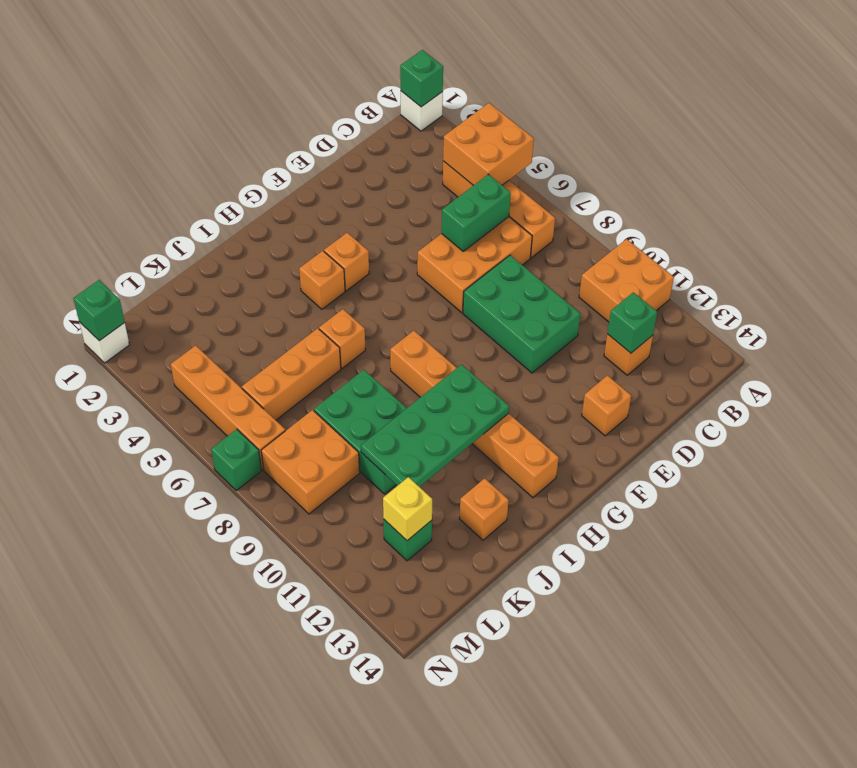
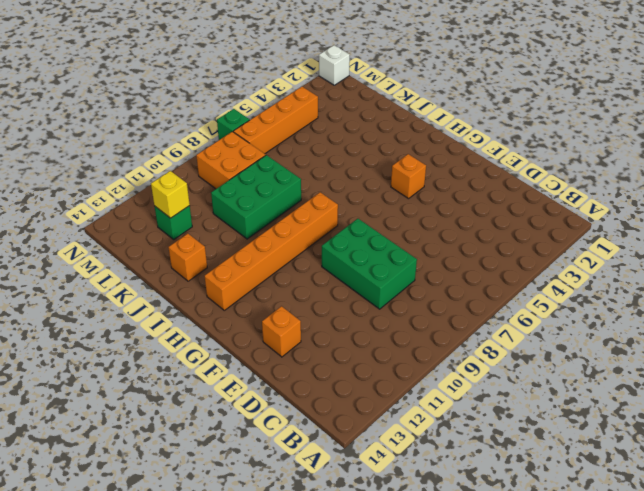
green 2x3 brick [322,219,417,309] -> green 2x3 brick turned to [463,255,580,373]
none -> white 1x1 brick [401,91,443,131]
none -> orange 2x2 brick [579,239,674,322]
none -> orange 1x4 brick [443,161,555,258]

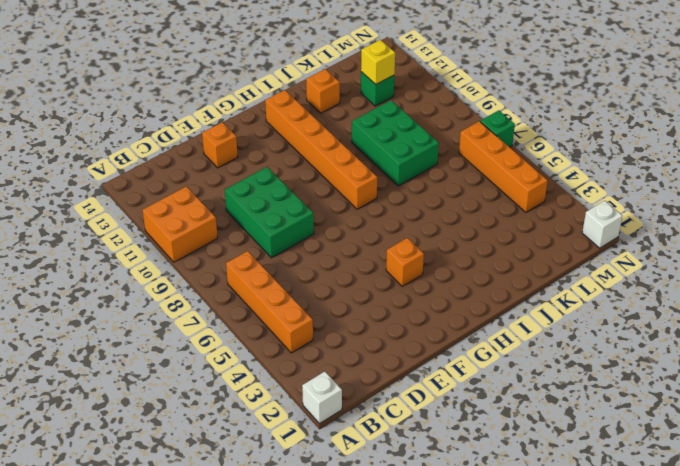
none -> orange 2x3 brick [417,217,532,313]
none -> orange 1x1 brick [604,334,653,375]
none -> orange 1x1 brick [299,251,345,309]

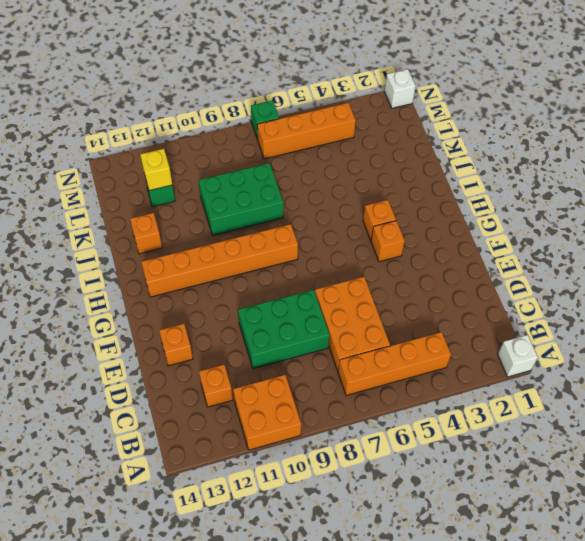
none -> orange 1x1 brick [319,309,365,368]
none -> orange 1x3 brick [242,328,341,420]
none -> orange 2x2 brick [261,410,360,514]

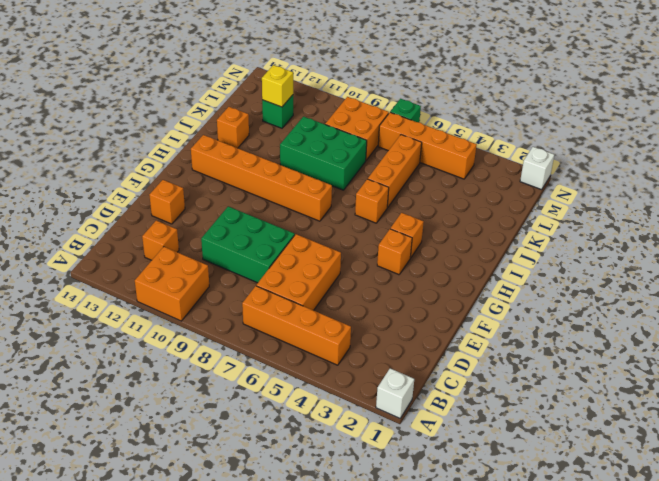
none -> green 1x1 brick [400,50,443,107]
none -> orange 2x2 brick [443,103,534,186]
none -> green 1x2 brick [441,174,511,251]

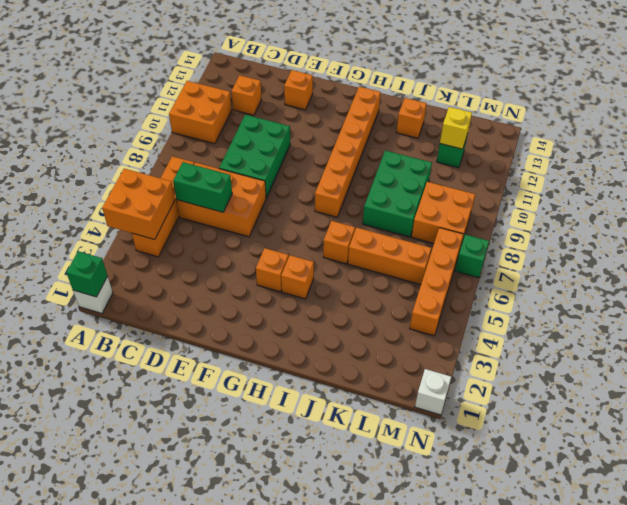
none -> green 1x1 brick [607,292,657,353]
none -> green 2x4 plate [361,365,509,487]
none -> green 1x1 brick [73,280,125,341]

